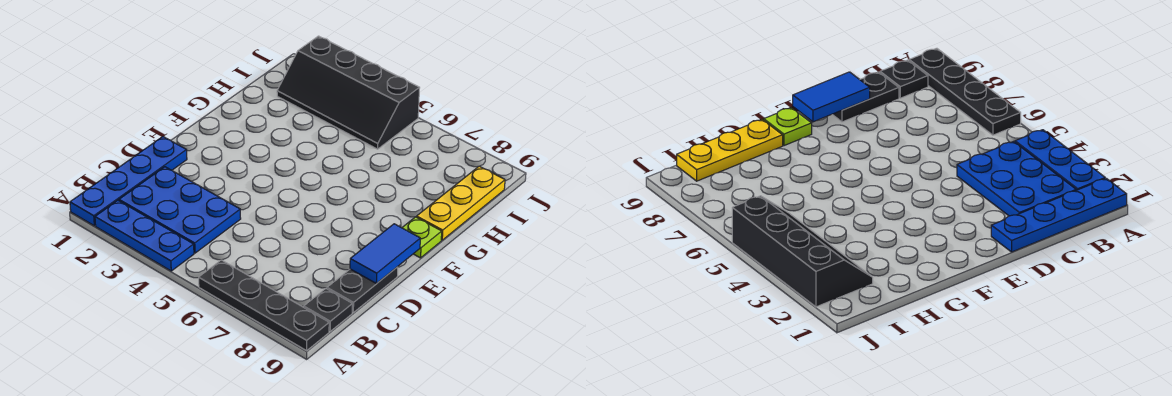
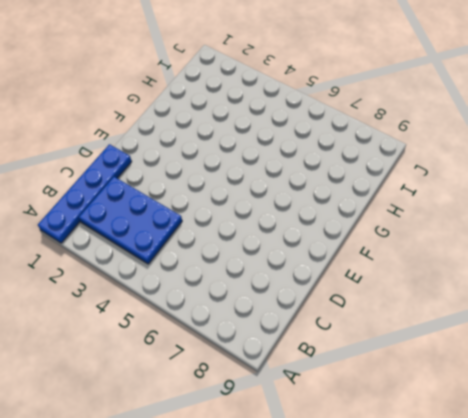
none -> blue 1x3 plate [95,200,194,271]
none -> black 1x4 plate [199,260,329,351]

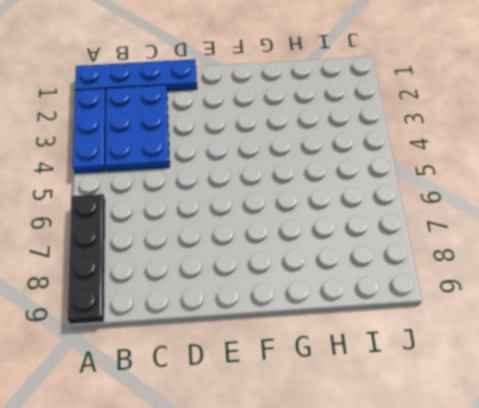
none -> black 1x1 plate [304,289,352,331]
none -> black 1x2 plate [327,267,398,312]

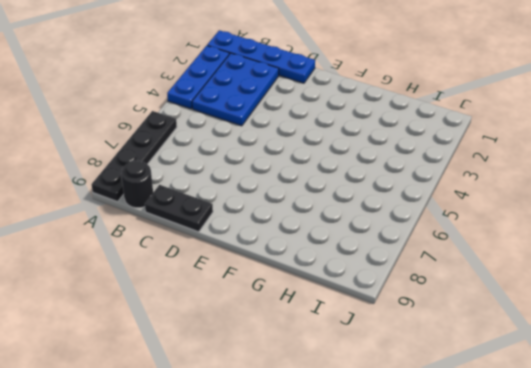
black 1x1 round brick [121,160,153,208] -> black 1x1 plate [304,289,352,331]
none -> lime 1x1 plate [402,217,442,258]
none -> yellow 1x3 plate [417,166,505,240]

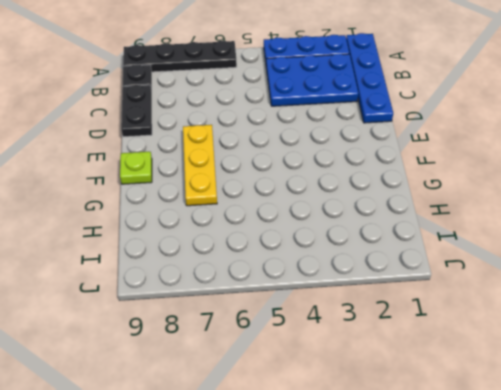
yellow 1x3 plate [183,125,217,206] -> yellow 1x3 plate moved to [417,166,505,240]
none -> black 2x4 slope [277,36,419,149]
none -> blue 1x2 tile [350,224,420,284]

